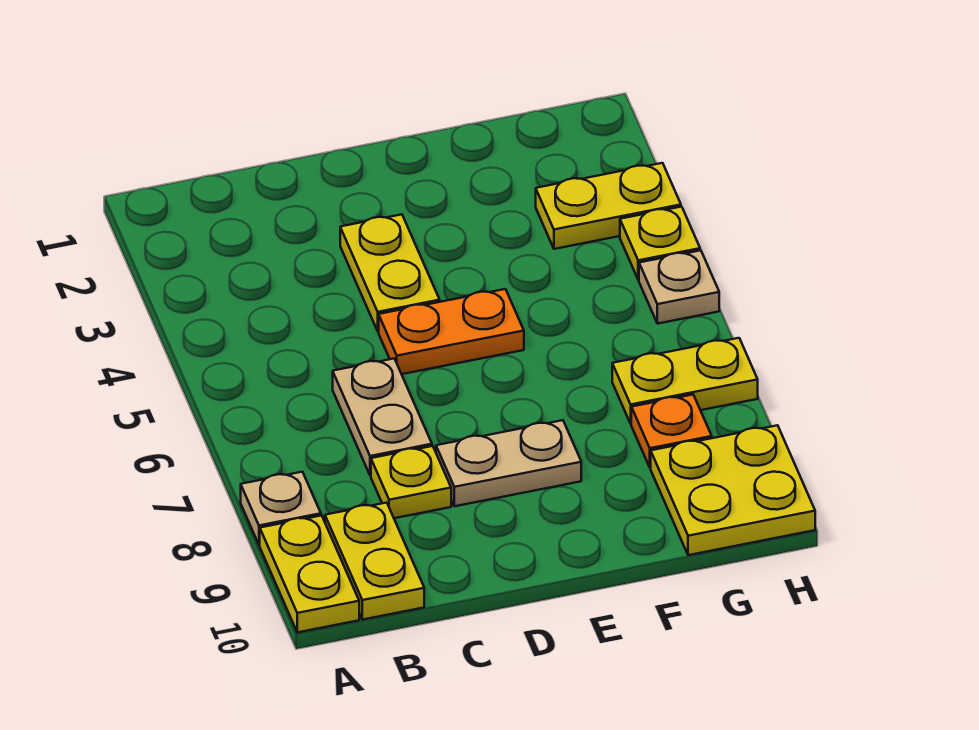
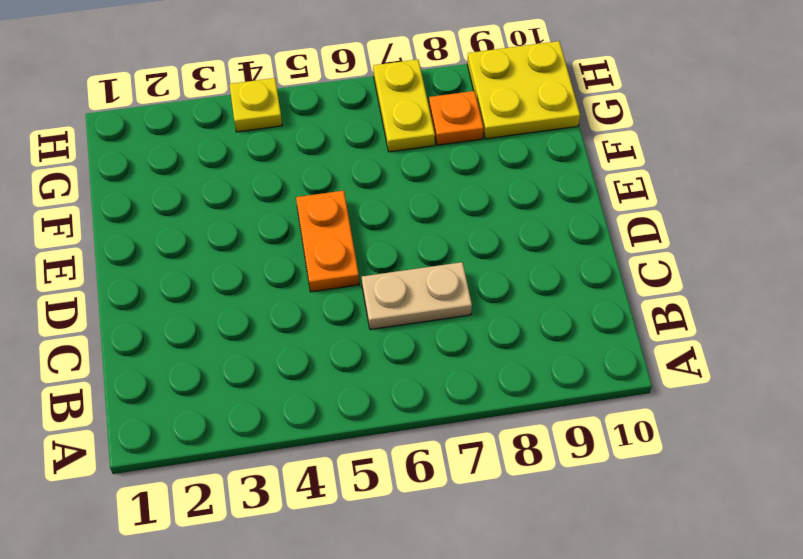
none -> tan 1x1 plate [241,472,321,545]
none -> yellow 1x2 plate [260,515,359,632]
none -> yellow 1x2 plate [325,503,424,620]

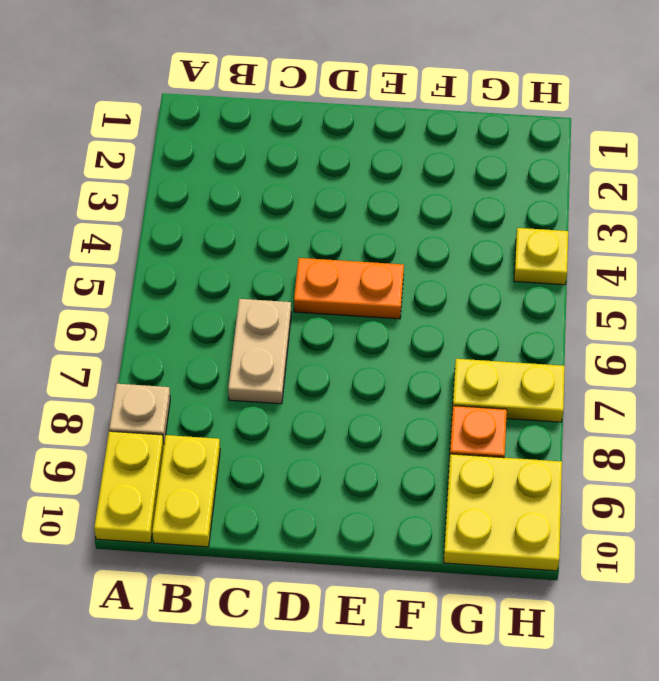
none -> yellow 1x1 plate [371,446,451,518]
none -> yellow 1x2 plate [340,214,440,331]
none -> tan 1x2 plate [436,420,581,506]

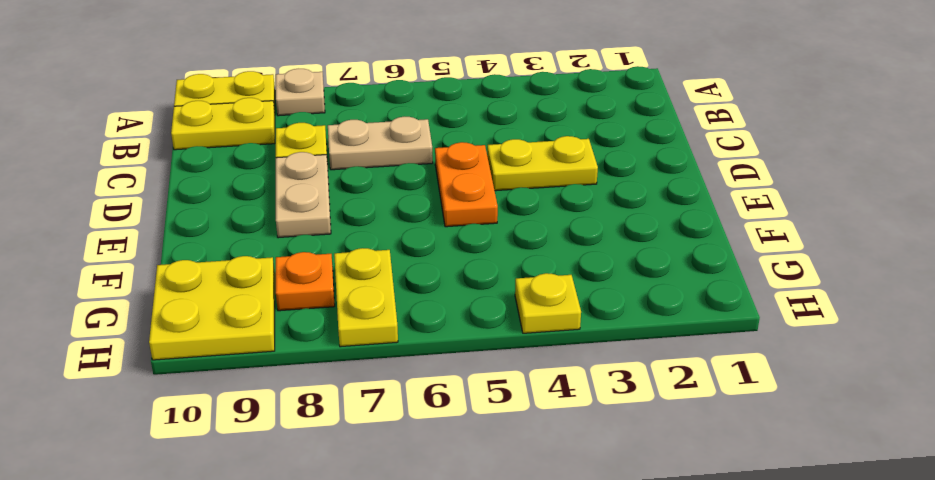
none -> yellow 1x2 plate [536,163,681,249]
none -> tan 1x1 plate [639,250,719,324]

